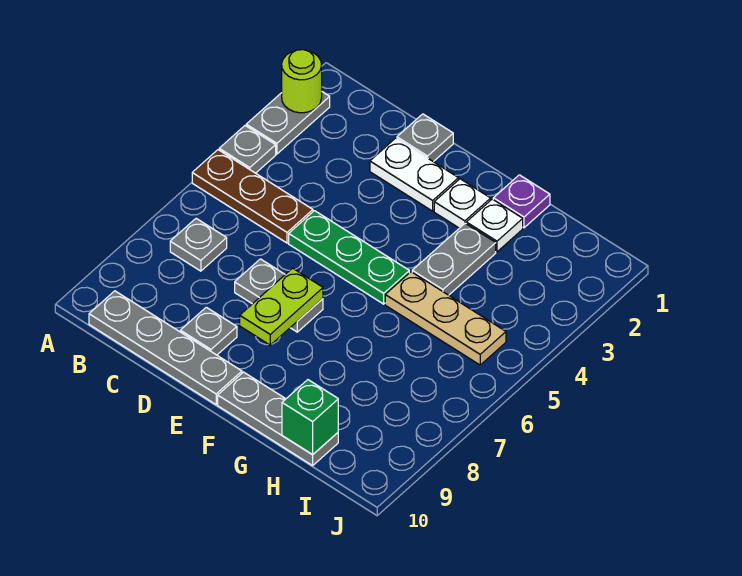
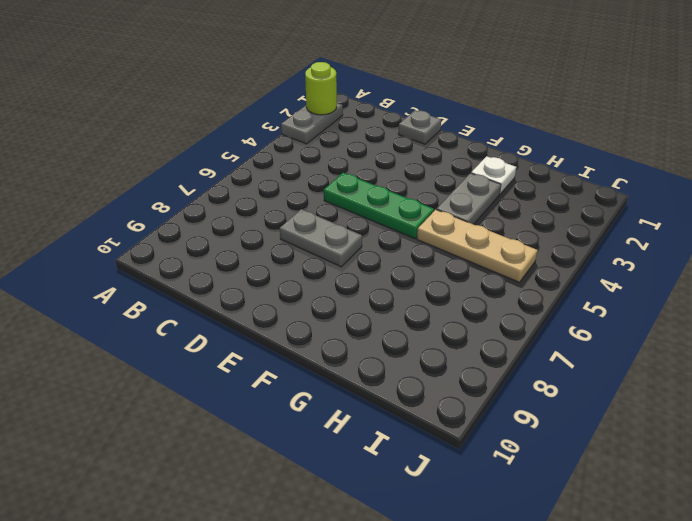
none -> grey 1x1 plate [219,126,276,173]
none -> brown 1x3 plate [192,150,313,243]
none -> grey 1x1 plate [170,219,227,271]

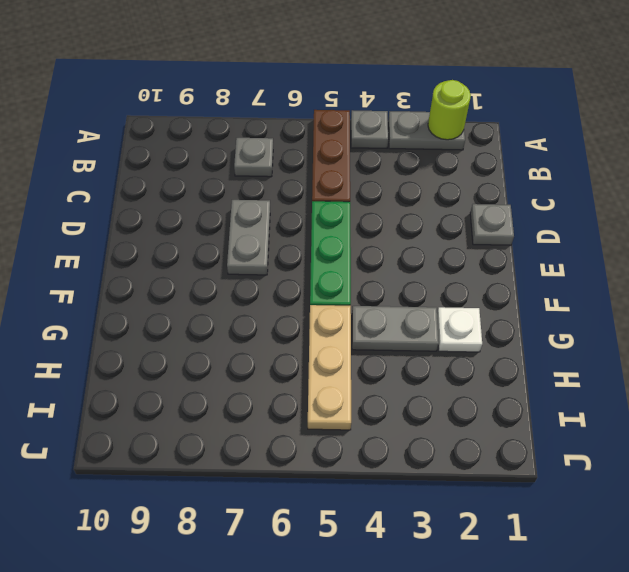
none -> grey 1x4 plate [89,291,242,405]
none -> white 1x2 plate [370,138,458,211]
none -> grey 1x1 plate [180,307,237,355]

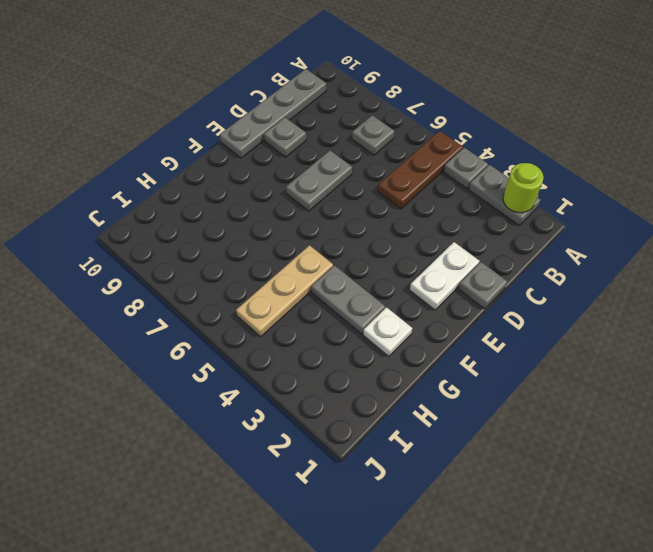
none -> green 1x3 plate [289,211,409,304]
none -> white 1x1 plate [434,179,491,228]
none -> grey 1x3 plate [218,372,338,466]

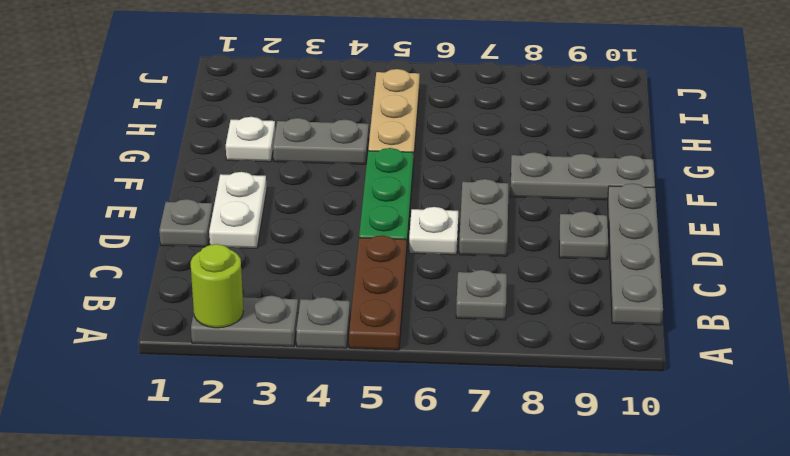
white 1x1 plate [409,207,458,255] -> white 1x1 plate moved to [434,179,491,228]
grey 1x3 plate [510,152,655,200] -> grey 1x3 plate turned to [218,372,338,466]
none -> purple 1x1 plate [493,175,550,228]
none -> lime 1x2 plate [240,268,323,345]
none -> green 1x1 brick [282,380,338,455]

